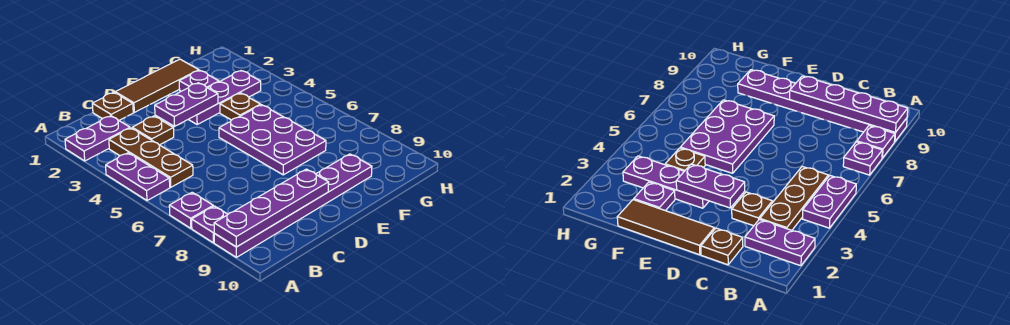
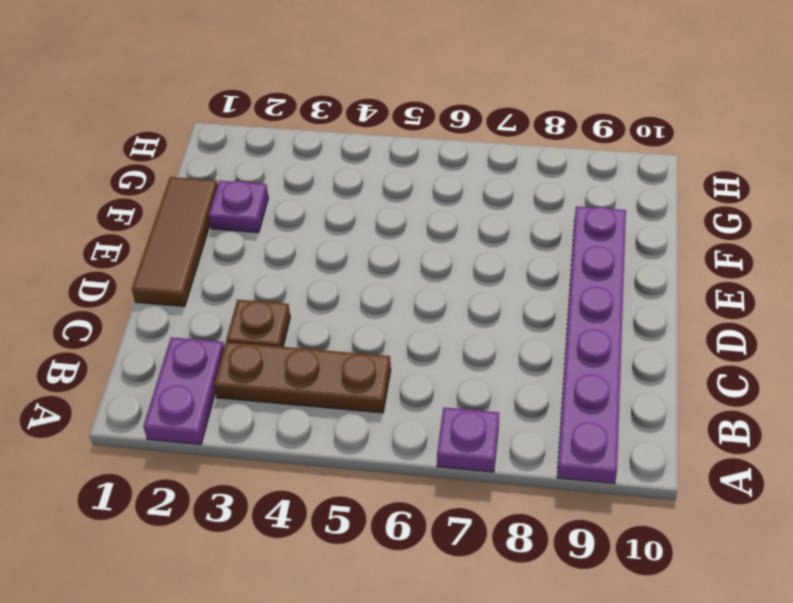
none -> purple 1x2 plate [106,153,170,201]
none -> purple 1x1 plate [192,206,228,243]
none -> brown 1x1 plate [92,93,133,120]

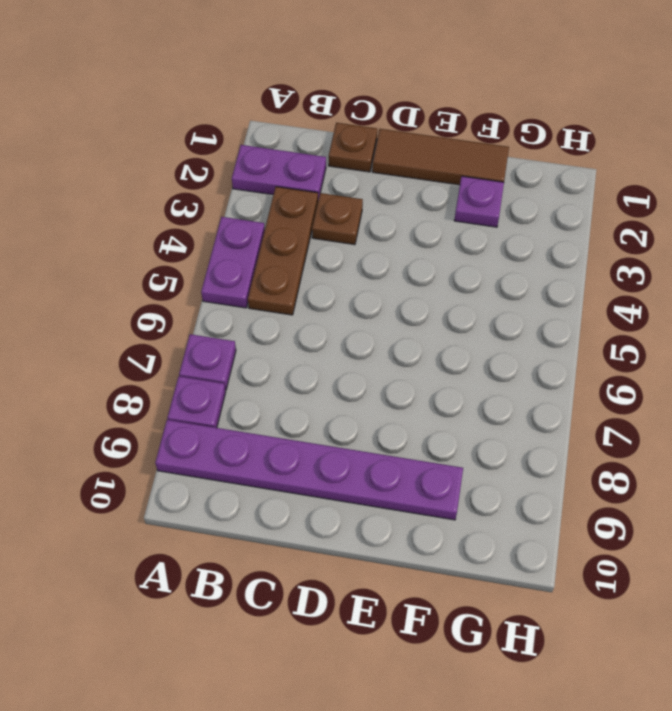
none -> purple 1x3 plate [188,71,261,124]
none -> purple 2x3 plate [219,105,326,175]
none -> brown 1x1 plate [220,93,261,120]

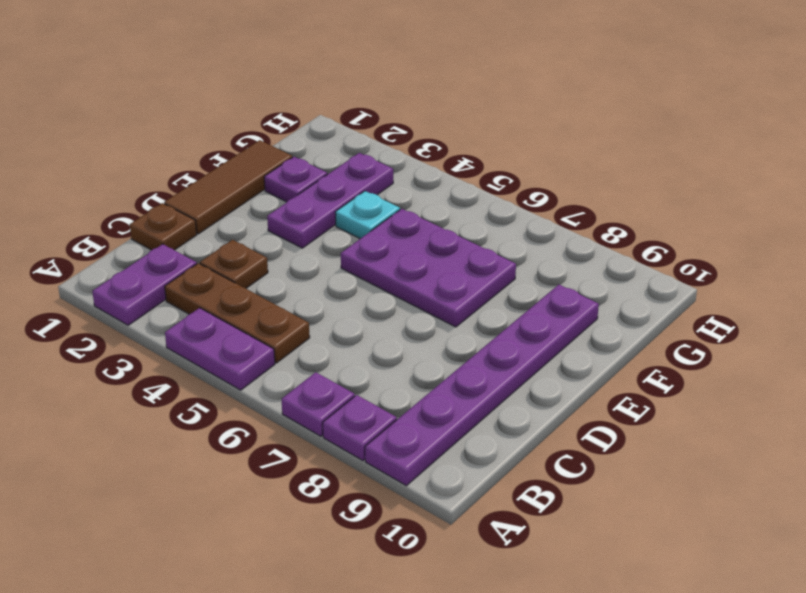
cyan 1x1 plate [335,191,400,239] -> brown 1x1 plate [220,93,261,120]
none -> purple 1x4 plate [214,169,329,247]
none -> purple 1x2 plate [155,83,218,126]

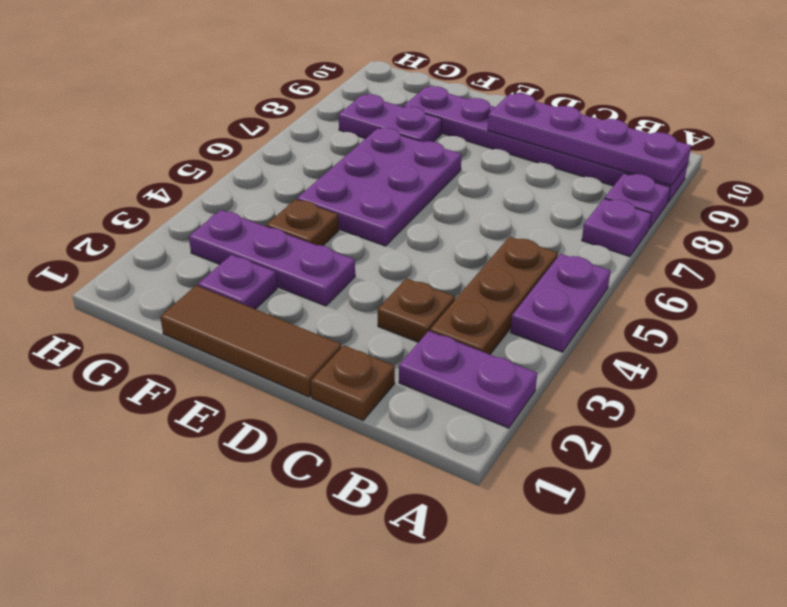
purple 1x2 plate [339,94,442,142] -> purple 1x2 plate moved to [155,83,218,126]

